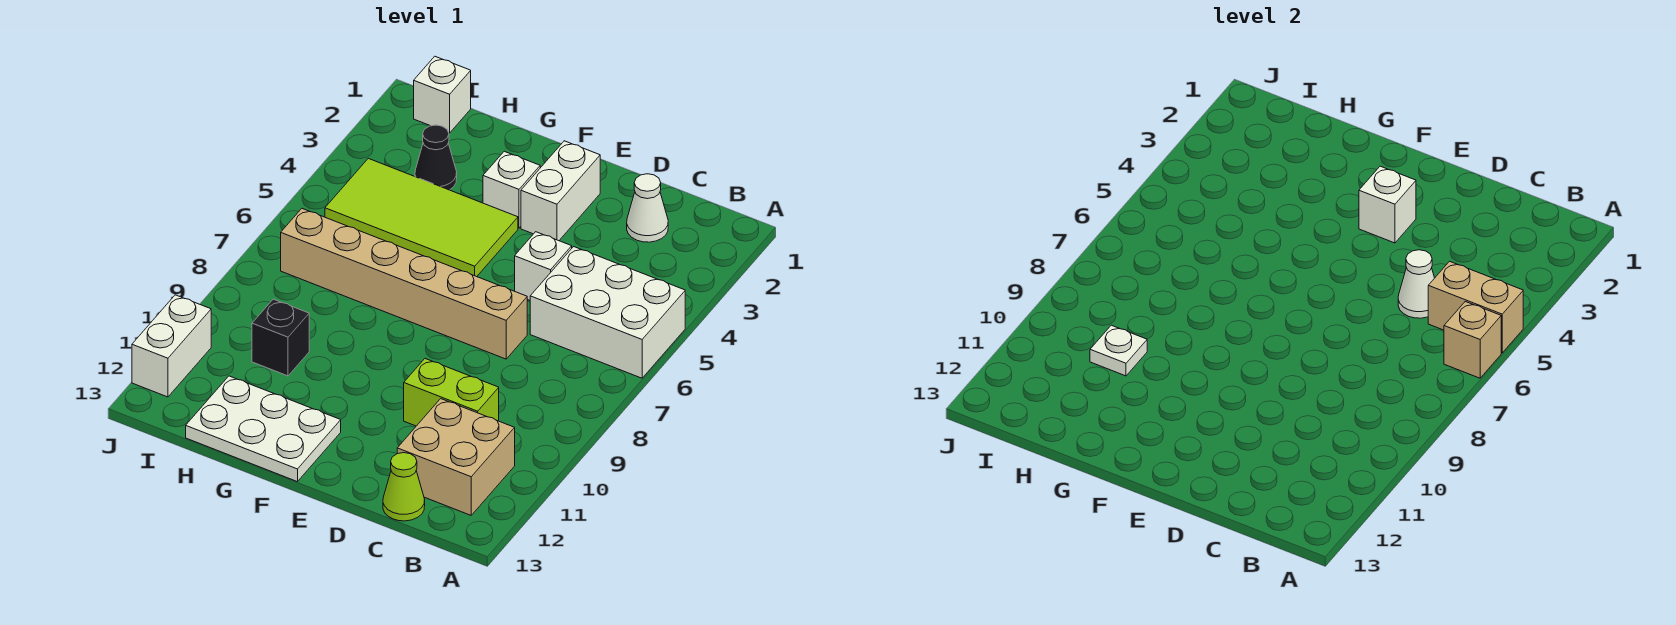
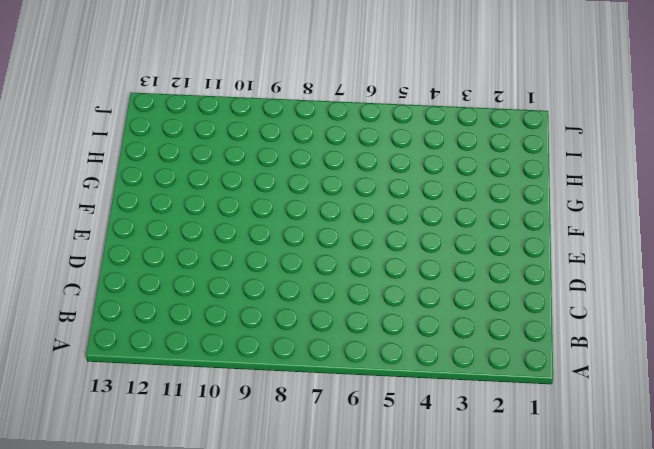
none -> white 2x3 brick [530,247,685,378]
none -> tan 2x2 brick [397,399,515,515]
none -> white 1x1 cone [627,174,668,242]

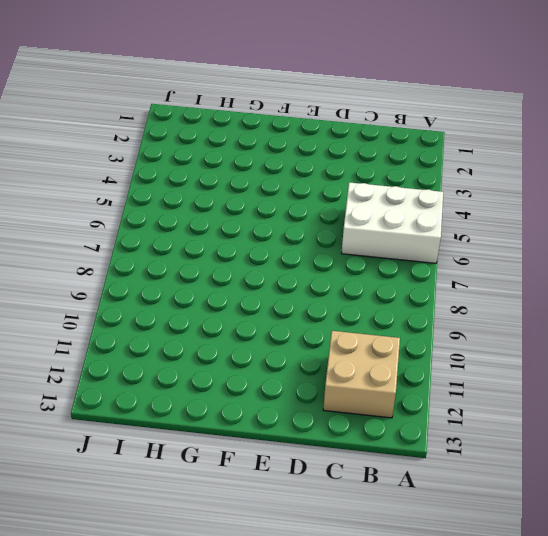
none -> white 1x1 cone [627,174,668,242]
none -> lime 1x2 brick [404,359,499,426]
none -> lime 1x1 cone [383,453,425,521]

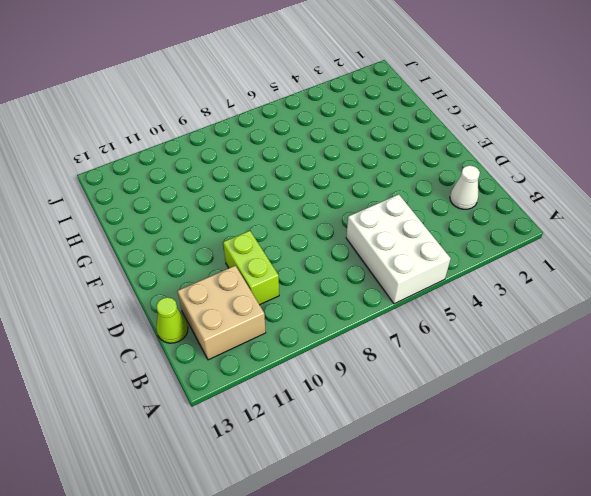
none -> white 1x1 brick [515,232,572,300]
none -> tan 1x6 brick [281,209,527,359]
none -> white 1x2 brick [521,141,600,241]

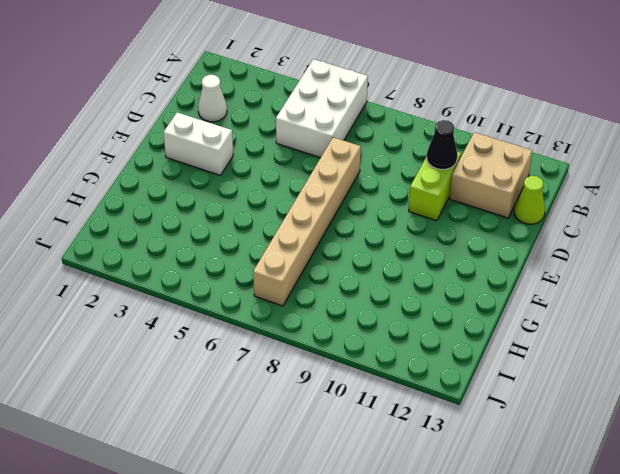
black 1x1 cone [427,120,457,169] -> black 1x1 cone moved to [415,125,457,190]
none -> white 1x1 brick [515,232,572,300]
none -> white 1x1 brick [483,151,540,228]
none -> lime 2x4 tile [325,158,518,277]

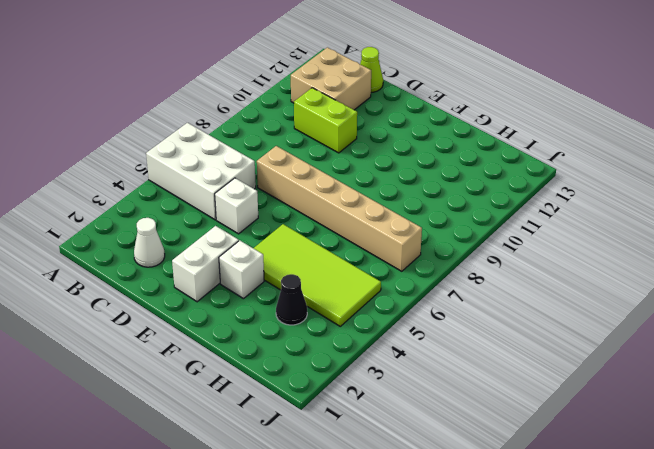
none -> white 2x3 plate [186,376,341,482]
none -> black 1x1 brick [252,299,309,376]
none -> white 1x1 brick [414,56,471,133]

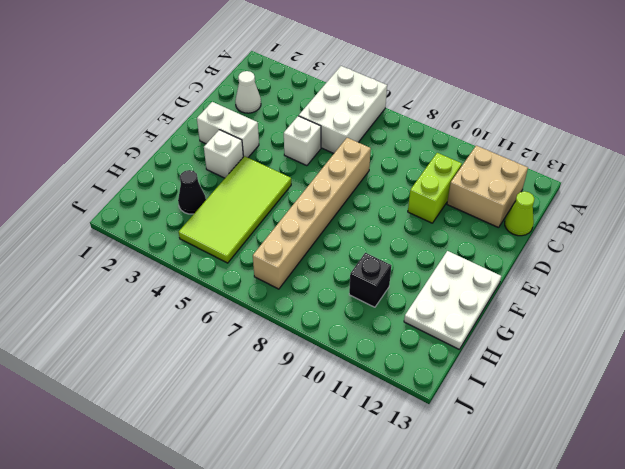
none -> white 1x1 brick [414,56,471,133]
none -> white 1x2 brick [132,295,211,397]
none -> tan 1x2 brick [1428,261,1523,353]

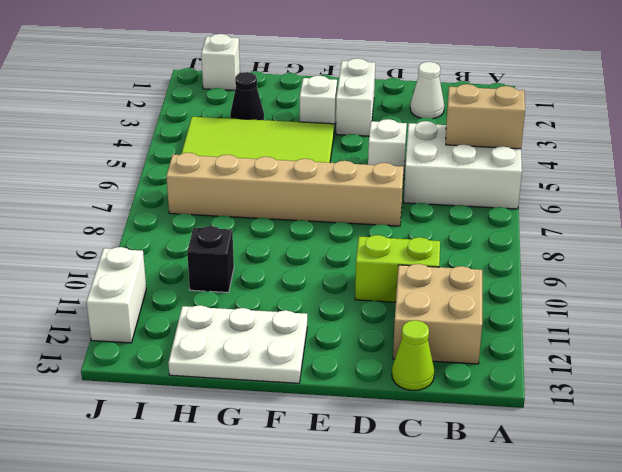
none -> tan 1x1 brick [1444,302,1501,378]
none -> white 1x1 cone [1398,250,1434,318]
none -> white 1x1 brick [1359,166,1416,243]

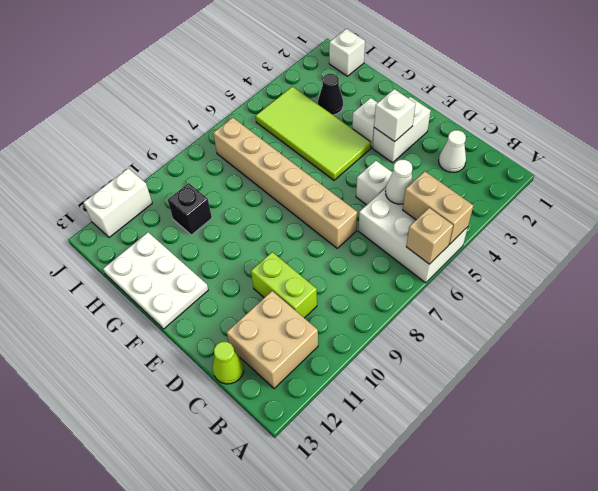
none -> white 1x1 plate [1090,325,1147,376]

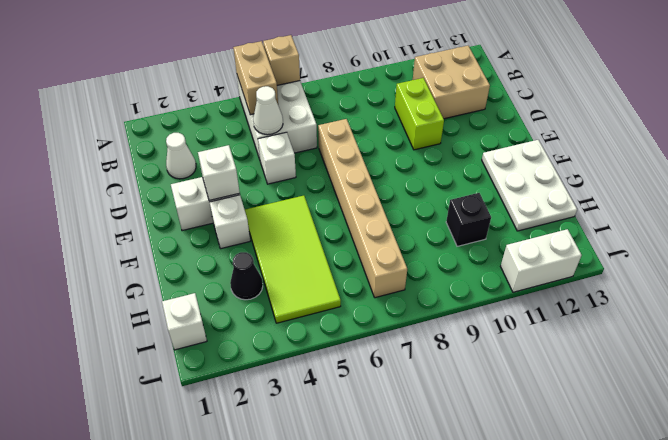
none -> lime 1x1 cone [383,453,425,521]
none -> white 1x1 plate [1090,325,1147,376]

